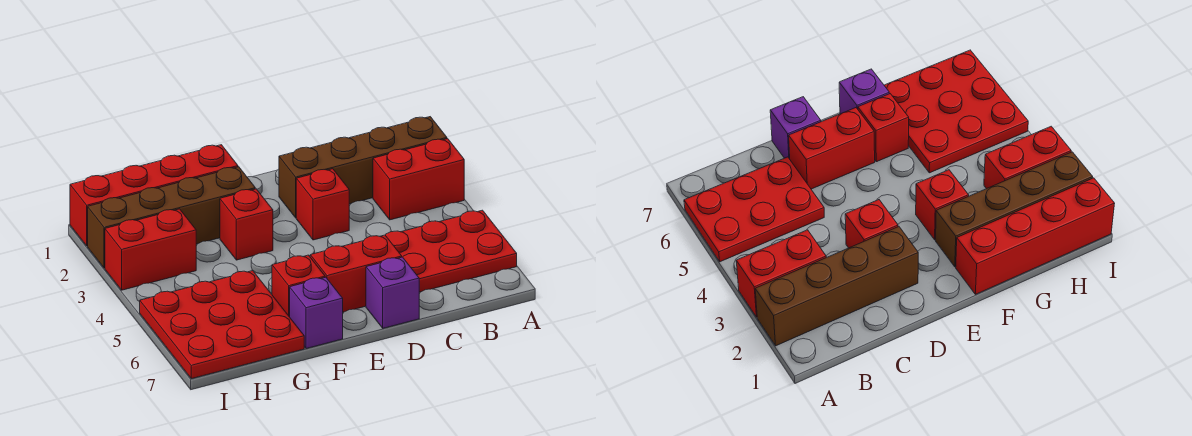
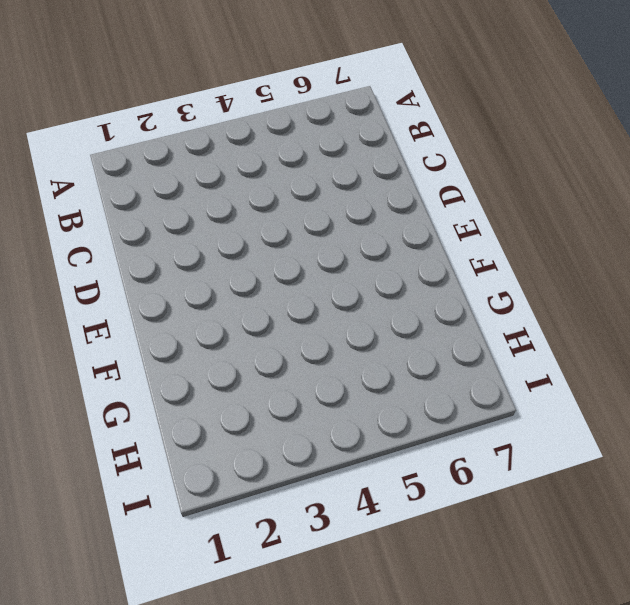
none -> brown 1x4 brick [279,117,447,218]
none -> red 1x2 brick [373,139,464,220]
none -> red 2x3 plate [386,210,517,292]

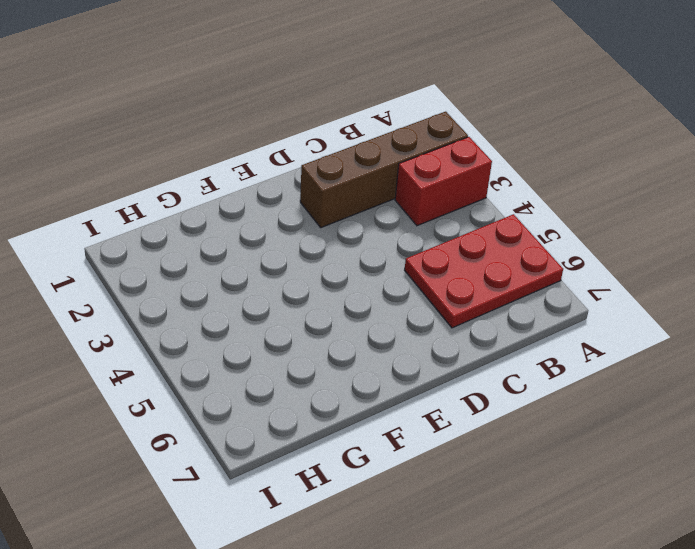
none -> red 1x1 brick [296,169,349,240]
none -> red 1x2 brick [310,235,402,312]
none -> purple 1x1 brick [366,257,419,328]

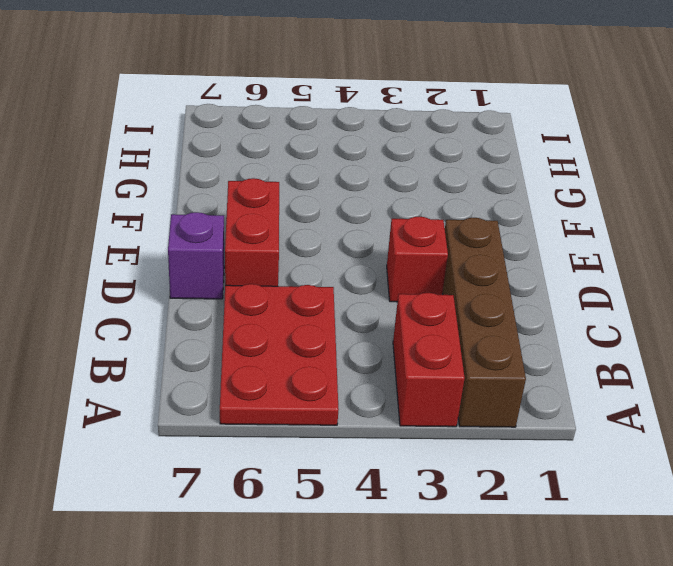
none -> red 1x4 brick [70,145,238,246]
none -> brown 1x4 brick [88,167,255,268]
none -> red 1x1 brick [220,189,273,260]

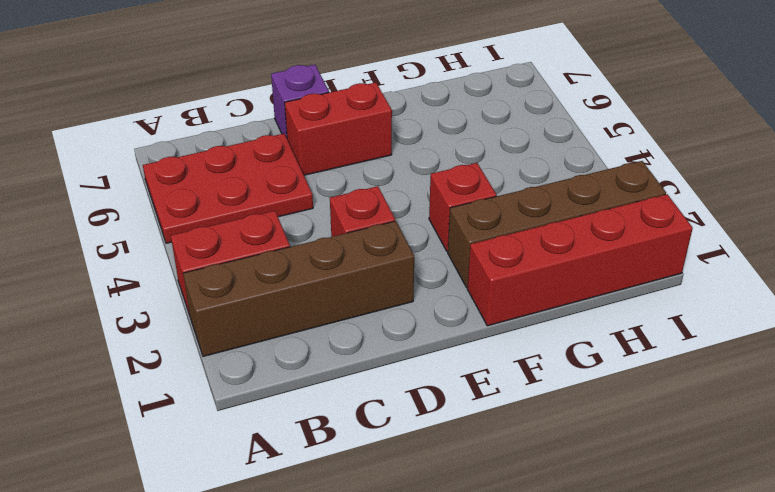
none -> red 1x1 brick [272,255,325,317]
none -> purple 1x1 brick [290,277,343,349]
none -> red 3x3 plate [140,271,304,379]

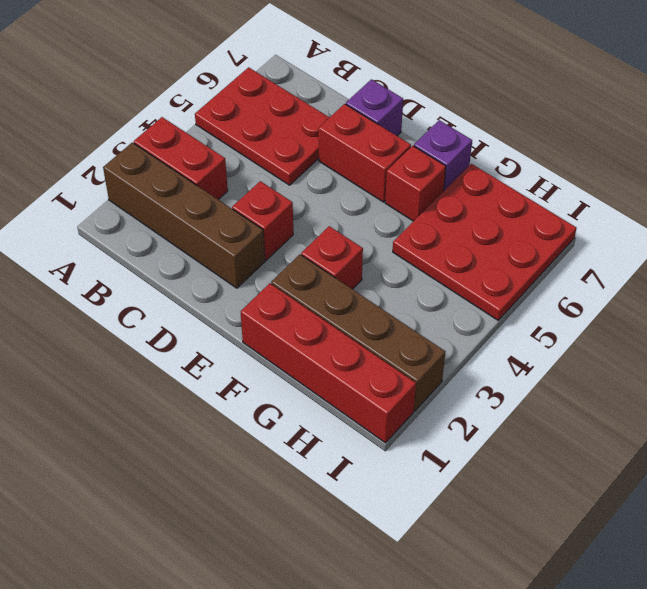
none -> red 1x2 brick [105,209,196,290]

